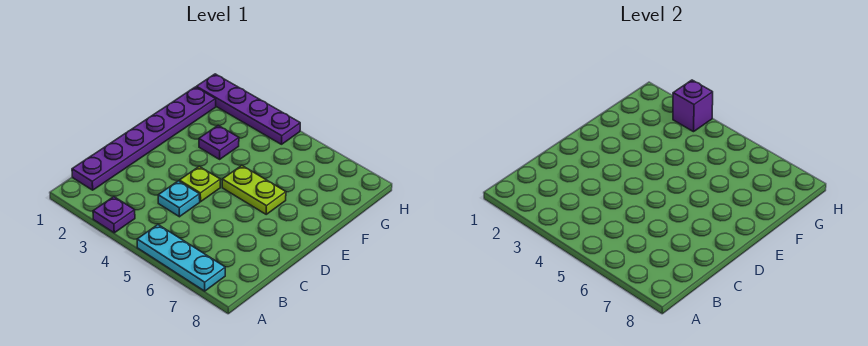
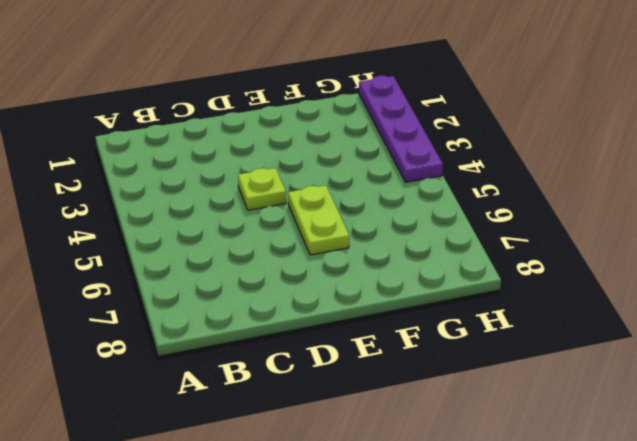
none -> purple 1x1 plate [93,197,135,233]
none -> cyan 1x3 plate [137,225,225,291]

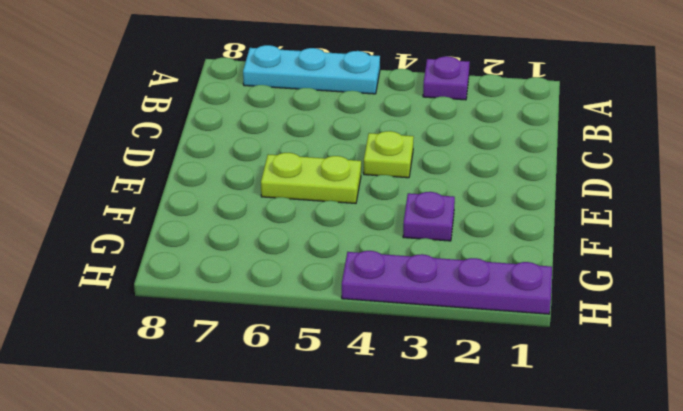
none -> purple 1x6 plate [72,87,216,190]
none -> cyan 1x1 plate [158,181,200,217]

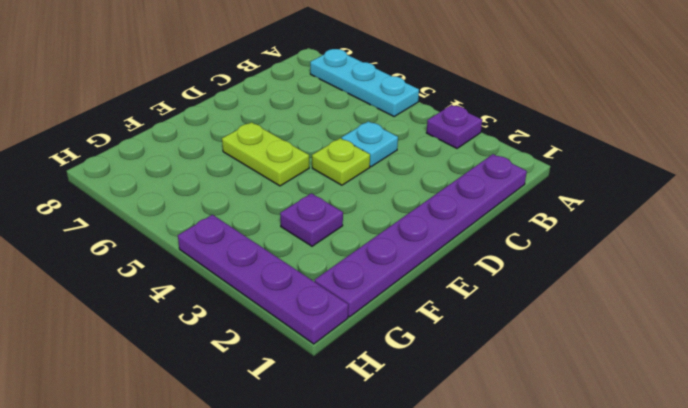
none -> purple 1x1 brick [673,80,713,132]

